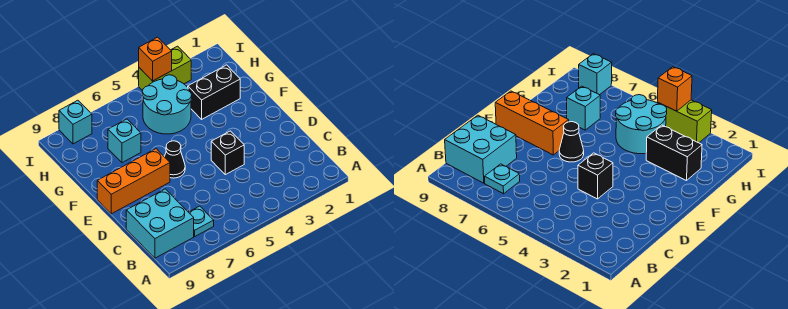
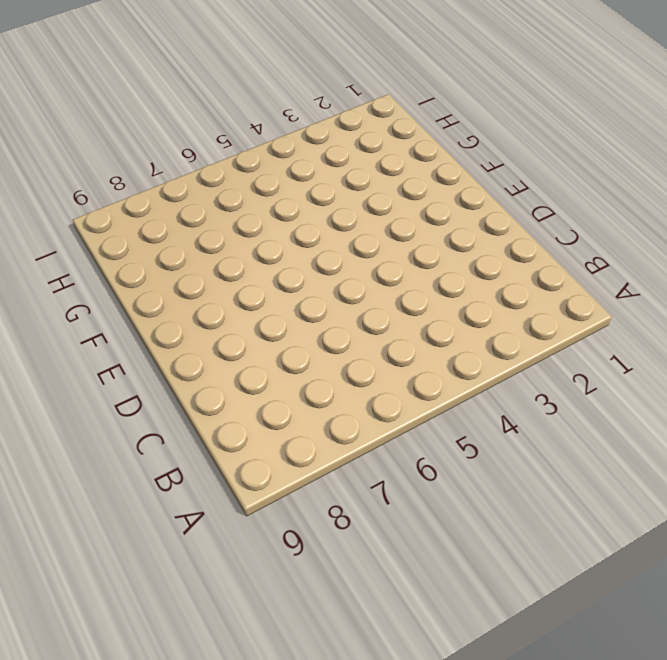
none -> cyan 1x1 plate [189,206,214,236]
none -> cyan 2x2 brick [126,189,194,258]

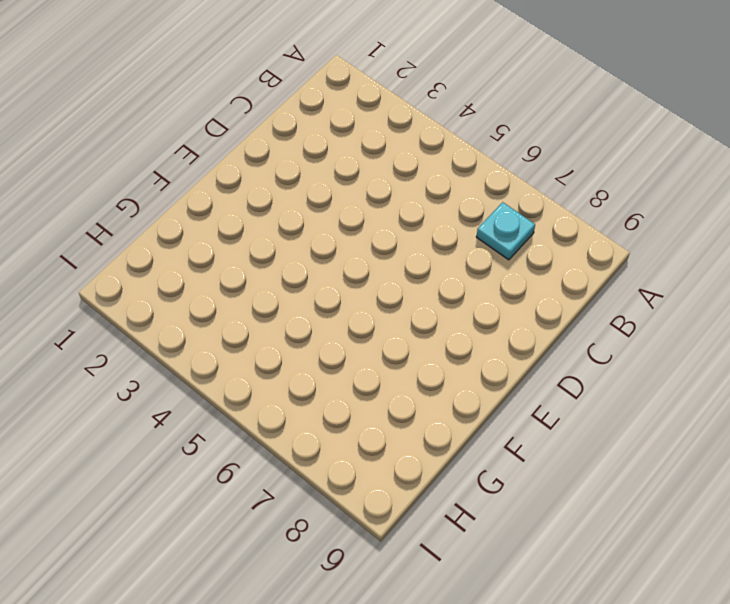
none -> cyan 2x2 brick [126,189,194,258]
none -> black 1x1 brick [211,131,244,175]

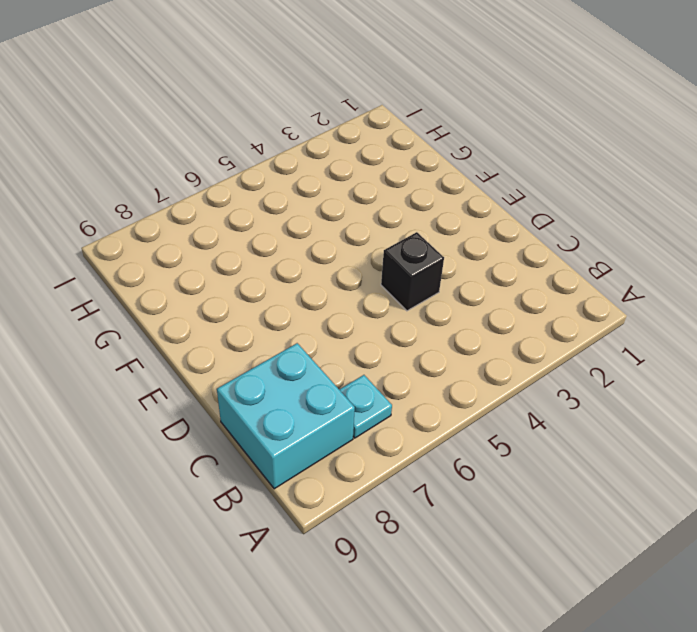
none -> black 1x1 cone [165,141,185,178]
none -> orange 1x3 brick [97,149,170,214]

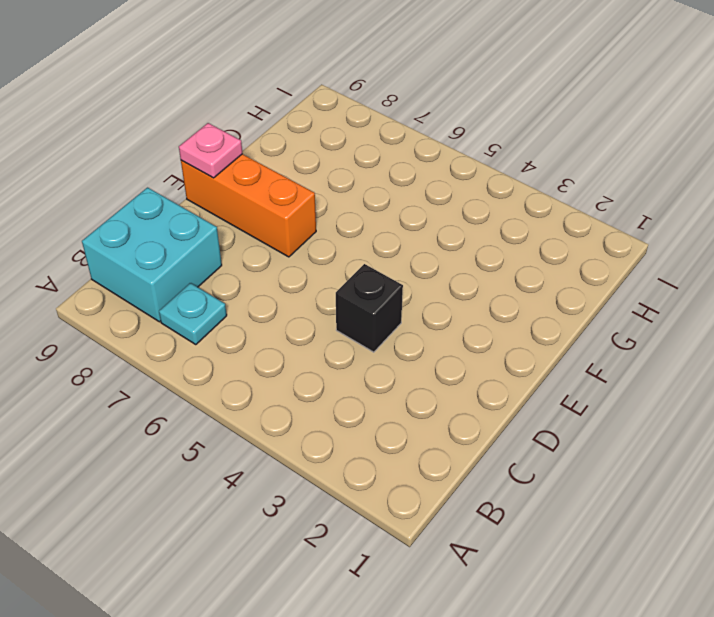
pink 1x1 plate [179,123,242,178] -> none
none -> black 1x1 cone [165,141,185,178]
none -> black 1x2 brick [188,65,240,119]

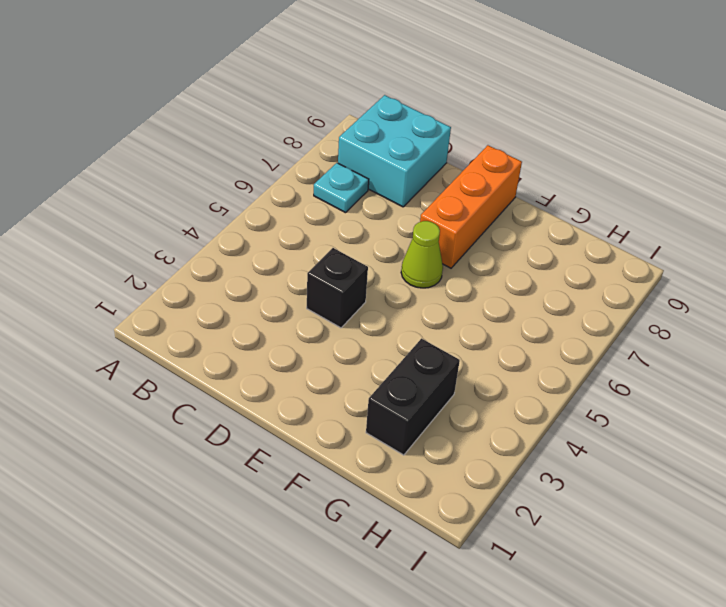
lime 1x1 cone [401,221,443,288] -> black 1x1 cone [165,141,185,178]
none -> cyan 2x2 round brick [142,75,192,134]
none -> cyan 1x1 brick [108,119,141,163]

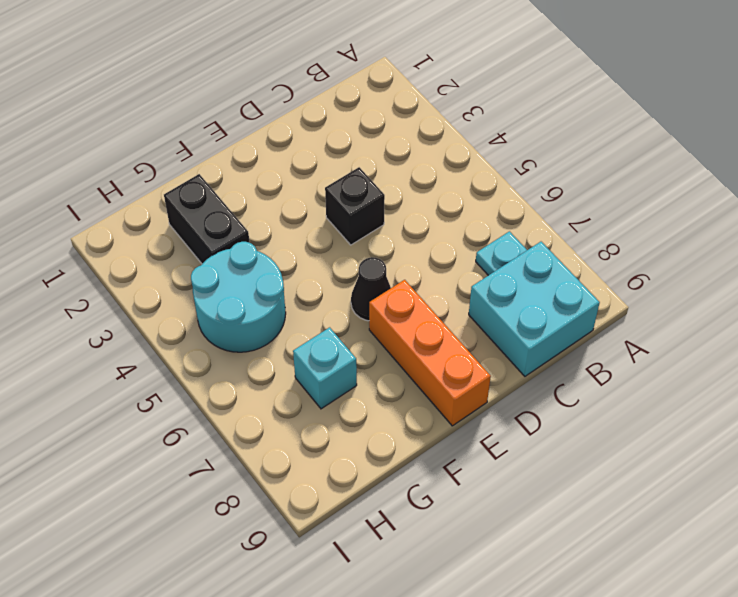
none -> lime 1x2 brick [139,46,191,91]
none -> cyan 1x1 brick [59,100,92,144]

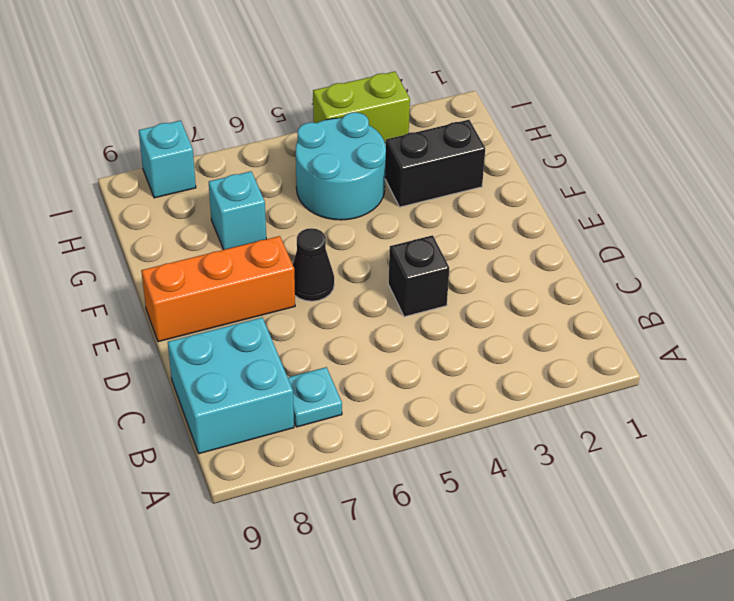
none -> orange 1x1 brick [139,37,172,81]

